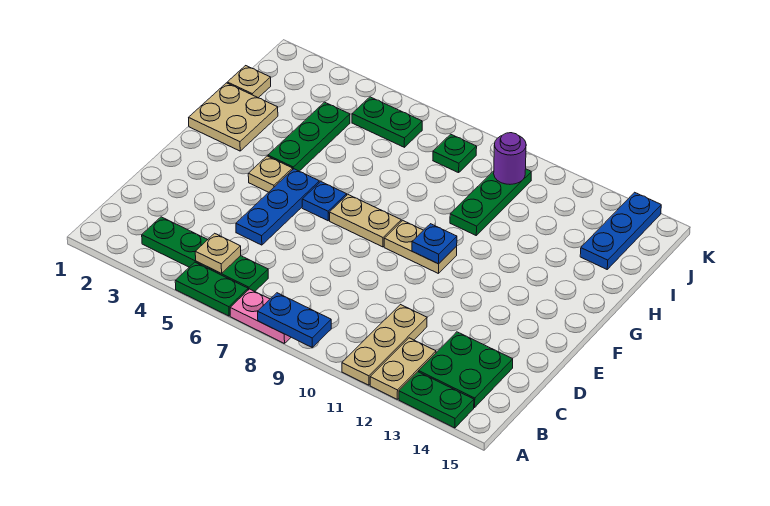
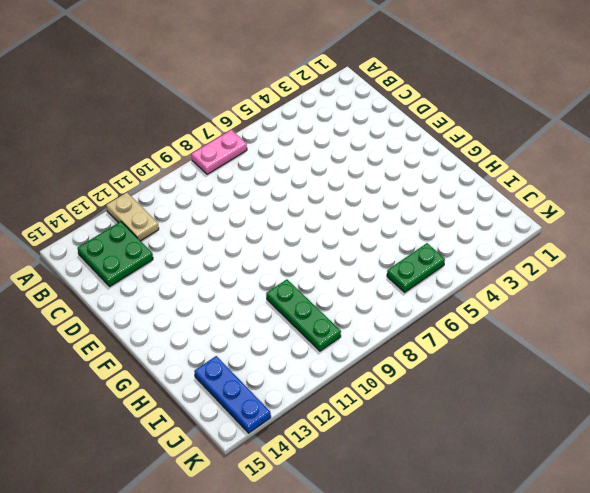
none -> green 1x2 plate [175,262,248,316]
none -> tan 1x3 plate [342,305,427,385]
none -> green 1x2 plate [399,372,474,428]

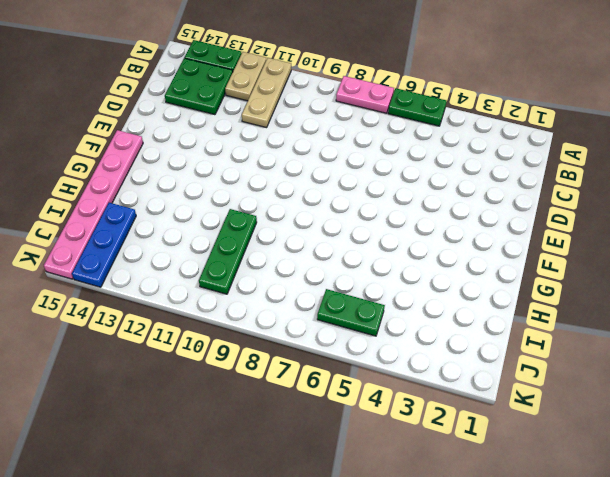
pink 1x6 plate [44,130,143,279] -> none
none -> green 1x4 plate [142,217,268,291]
none -> blue 1x3 plate [236,169,319,245]
none -> tan 1x1 plate [248,156,293,192]

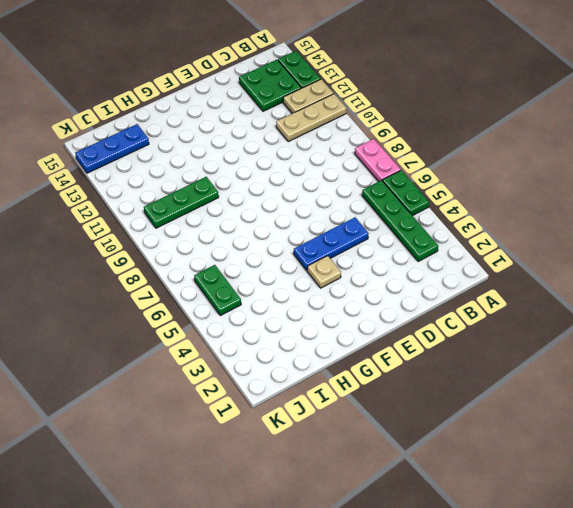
none -> blue 1x1 plate [302,182,347,221]
none -> tan 1x2 plate [329,195,401,247]
none -> tan 1x2 plate [384,221,457,274]

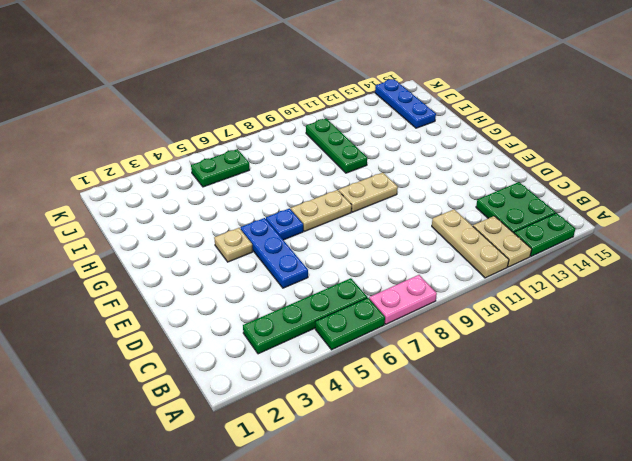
none -> tan 2x2 plate [189,83,278,151]
none -> green 1x3 plate [268,102,350,171]
none -> tan 1x1 plate [227,66,271,98]

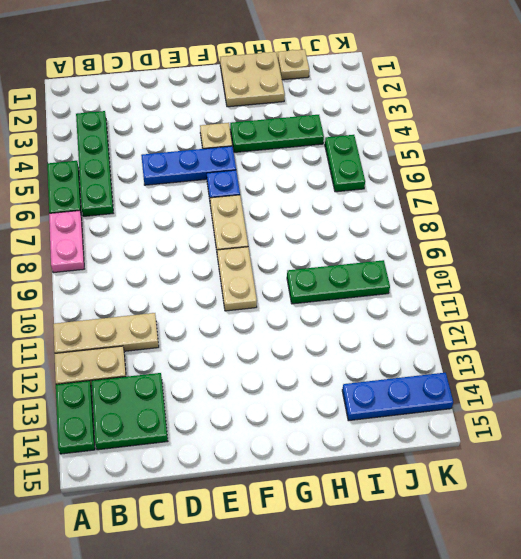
none -> green 1x1 plate [433,134,477,173]
none -> blue 1x2 plate [258,293,331,347]
none -> tan 1x1 plate [195,233,241,274]

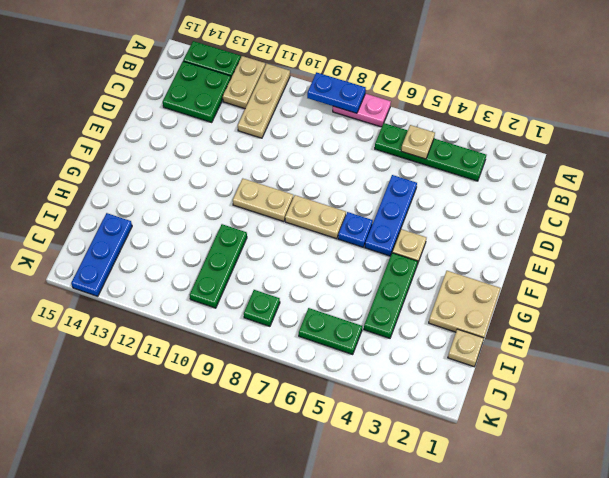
none -> green 1x2 plate [175,262,248,316]
none -> blue 1x1 plate [412,224,457,264]
none -> purple 1x1 round brick [494,133,526,184]

